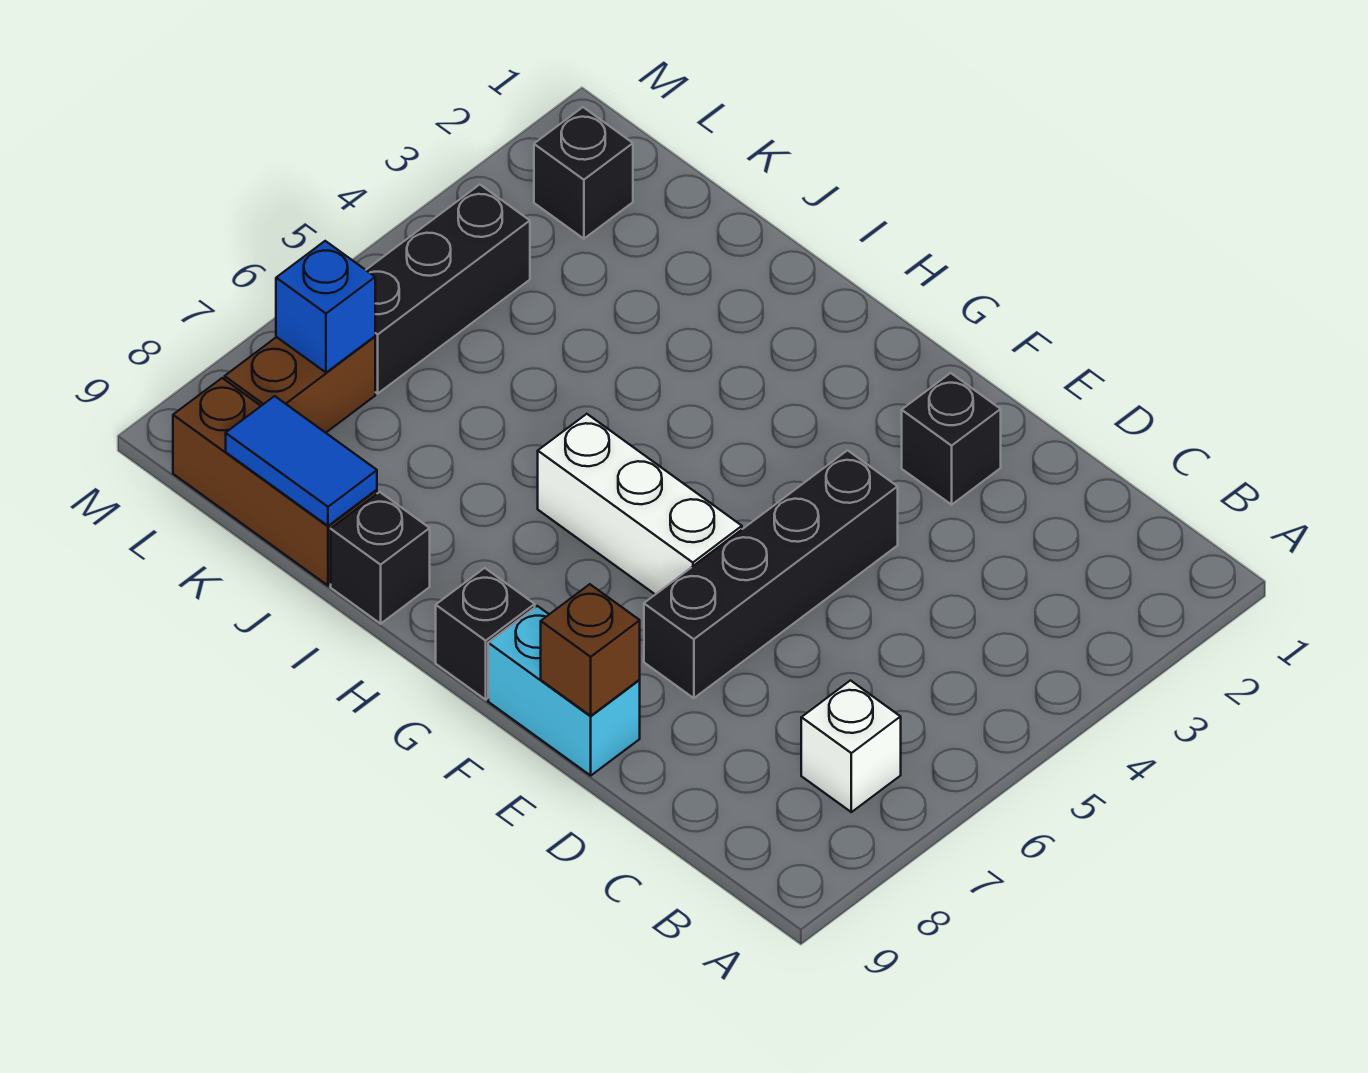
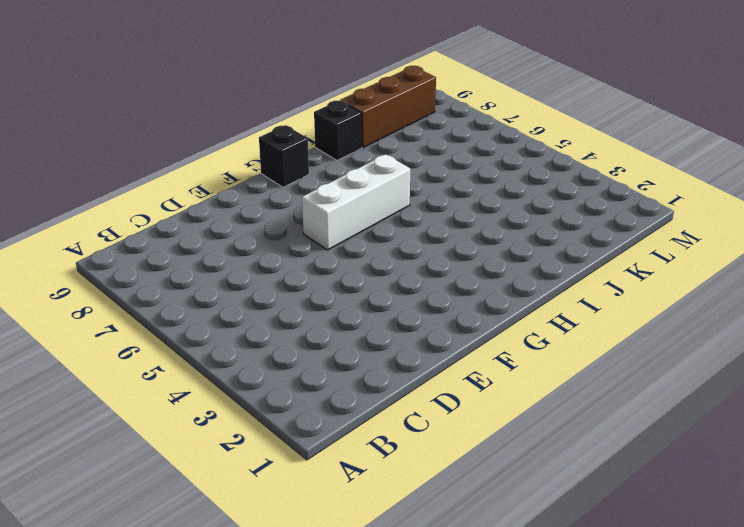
none -> white 1x1 brick [801,681,901,812]
none -> black 1x1 brick [902,373,1001,505]
none -> black 1x4 brick [644,450,898,698]

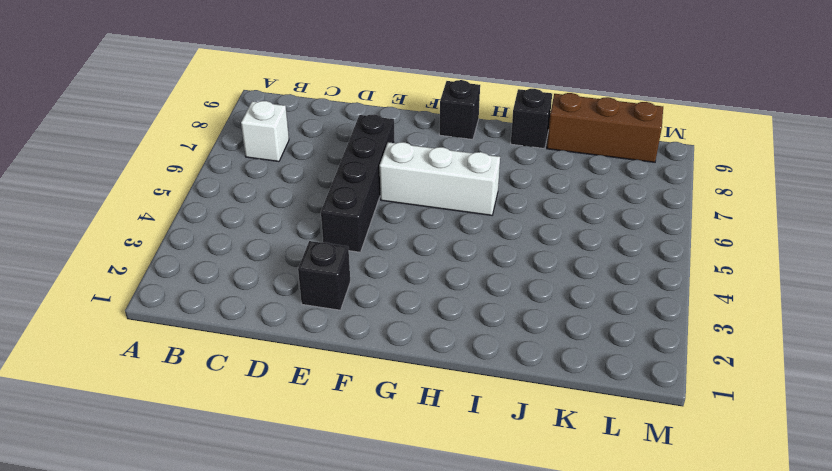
none -> cyan 1x2 brick [488,606,640,775]
none -> black 1x1 brick [534,107,633,239]
none -> black 1x3 brick [366,185,530,393]

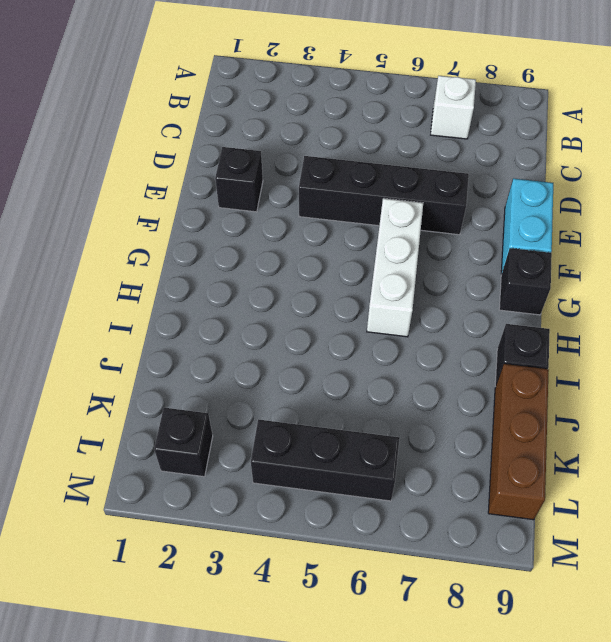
none -> brown 1x2 brick [225,337,375,433]
none -> brown 1x1 brick [541,584,640,716]
none -> blue 1x2 tile [226,396,377,526]

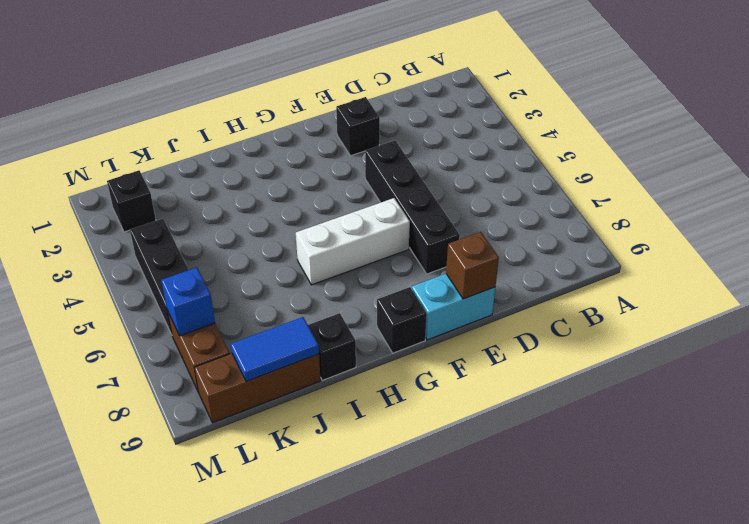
none -> white 1x1 brick [801,681,901,812]

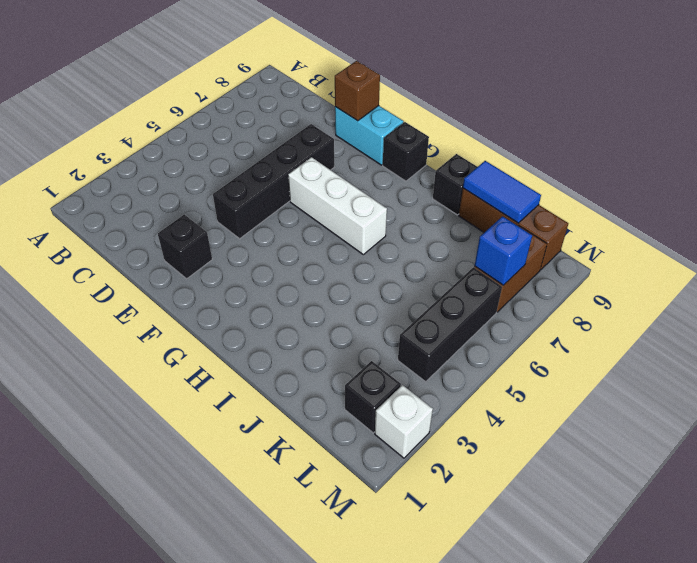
white 1x1 brick [375,385,433,458] -> white 1x1 brick moved to [801,681,901,812]

